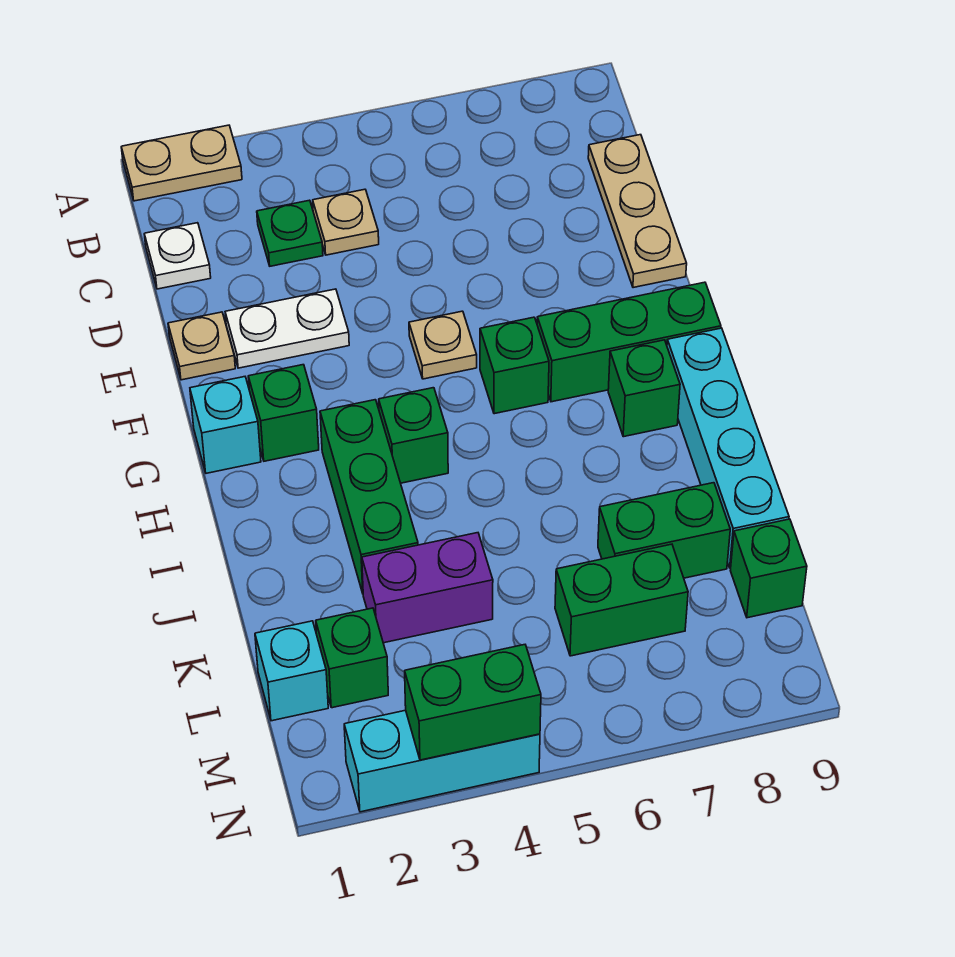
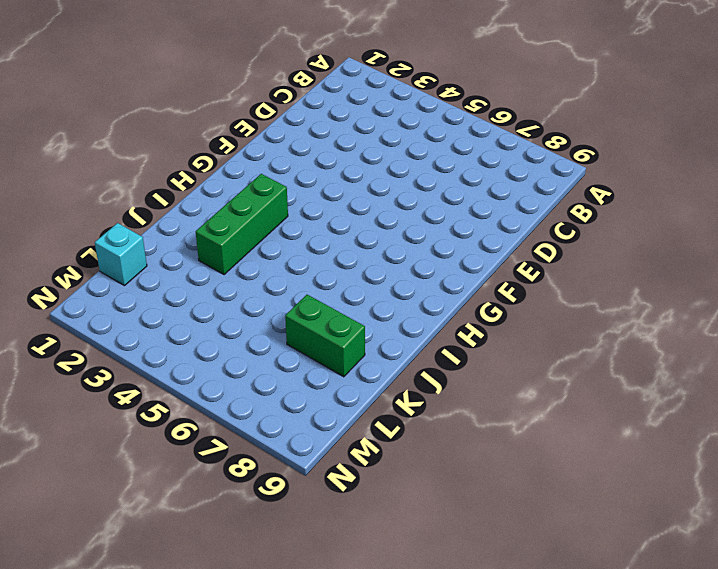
none -> tan 1x2 plate [121,125,242,201]
none -> white 1x1 plate [144,223,211,289]
none -> green 1x1 plate [257,200,323,266]

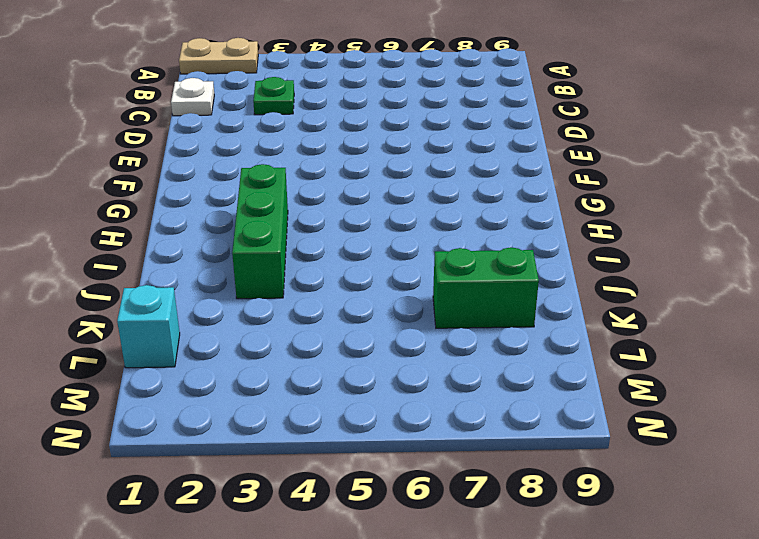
none -> tan 1x1 plate [313,189,379,255]
none -> tan 1x3 plate [588,135,687,288]
none -> tan 1x1 plate [168,312,235,380]

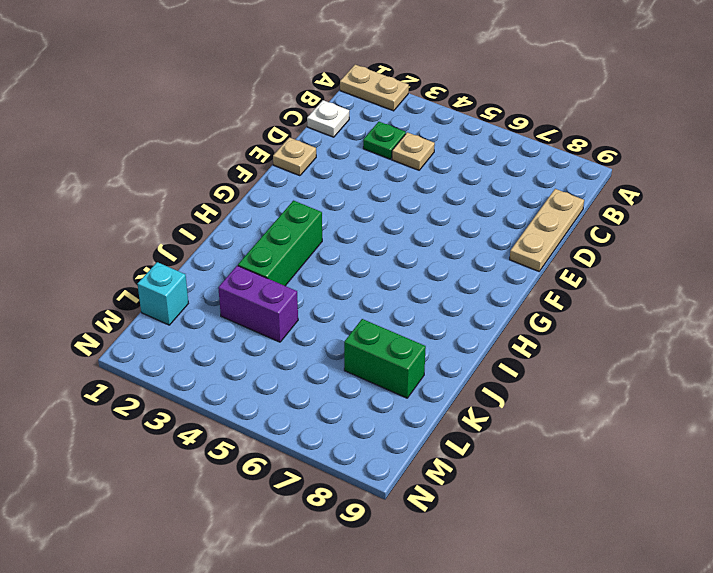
none -> white 1x2 plate [225,289,349,368]
none -> tan 1x1 plate [409,311,477,379]
none -> cyan 1x1 brick [190,377,261,473]

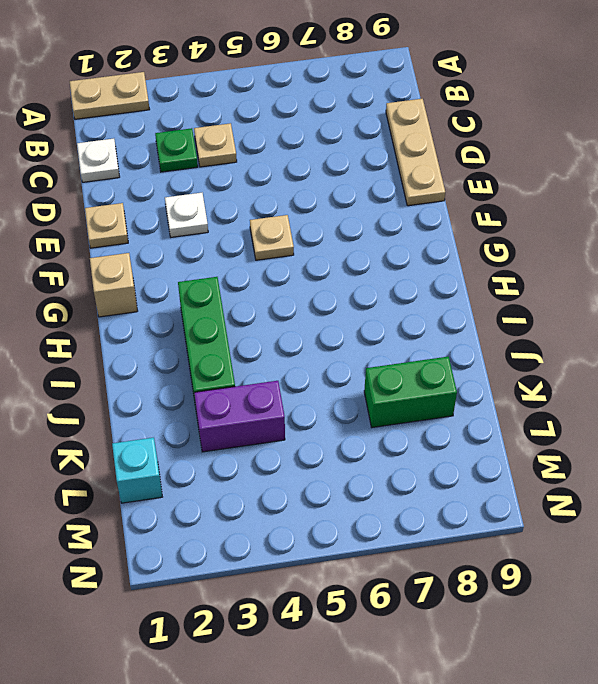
white 1x1 plate [165,193,208,237] -> white 1x2 plate [225,289,349,368]
tan 1x1 brick [90,253,137,317] -> cyan 1x1 brick [190,377,261,473]
none -> green 1x1 brick [248,365,319,461]
none -> green 1x1 brick [480,317,549,414]
none -> green 1x3 brick [537,282,721,402]

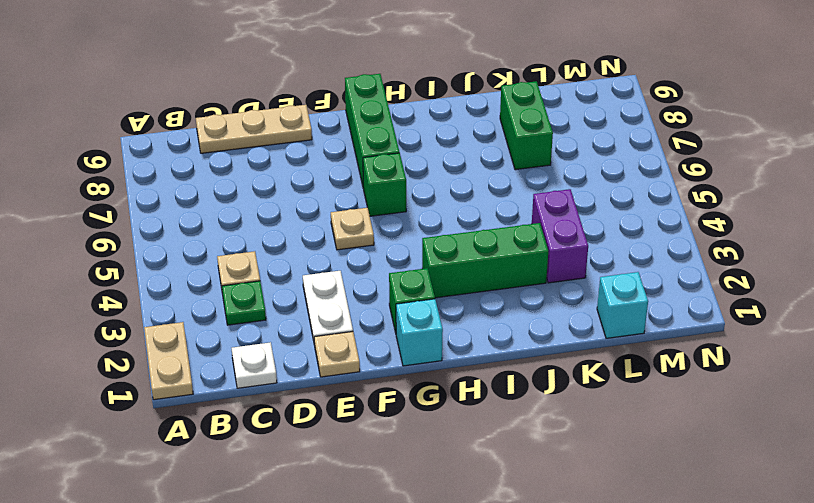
none -> green 1x1 brick [379,388,448,483]
none -> green 1x1 brick [608,340,680,437]
none -> cyan 1x4 brick [667,328,789,568]

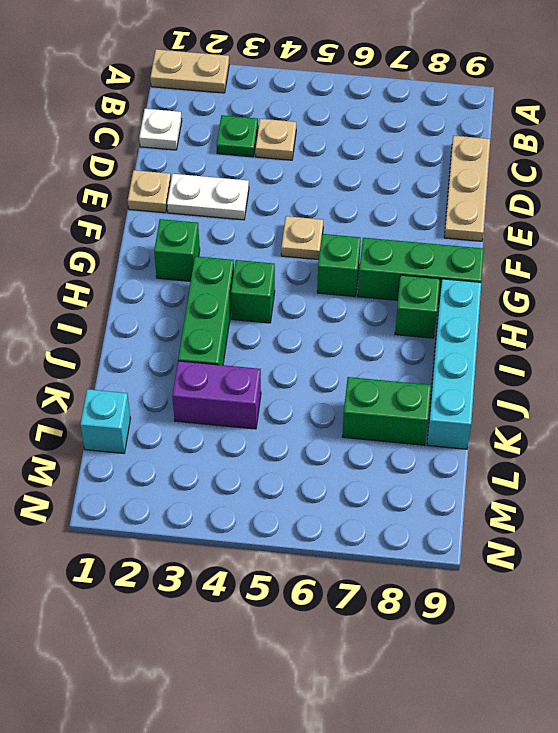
none -> cyan 1x1 brick [190,377,261,473]
none -> green 1x1 brick [316,608,388,708]
none -> green 1x2 brick [555,544,688,656]

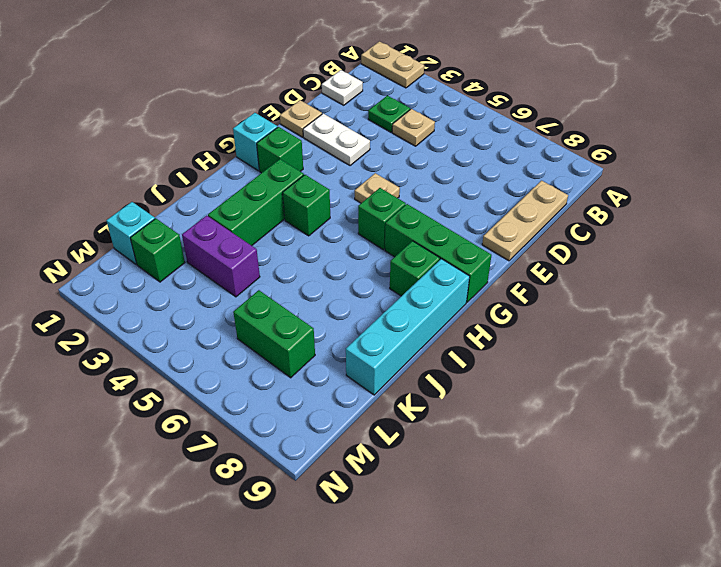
none -> green 1x2 brick [598,483,730,578]
none -> green 1x1 brick [730,519,807,618]
none -> cyan 1x3 brick [344,710,540,812]

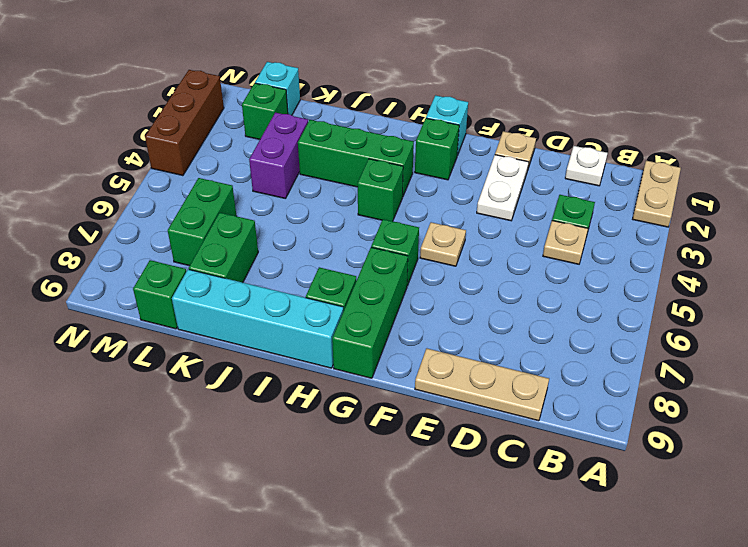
brown 1x3 brick [145,70,224,176] -> cyan 1x3 brick [344,710,540,812]
none -> green 1x2 brick [405,645,541,760]

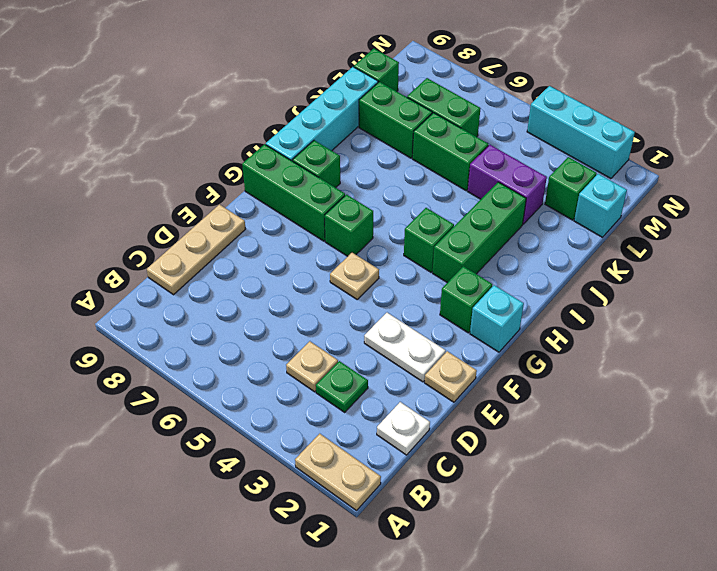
green 1x2 brick [412,113,488,191] -> green 1x2 brick moved to [405,645,541,760]

